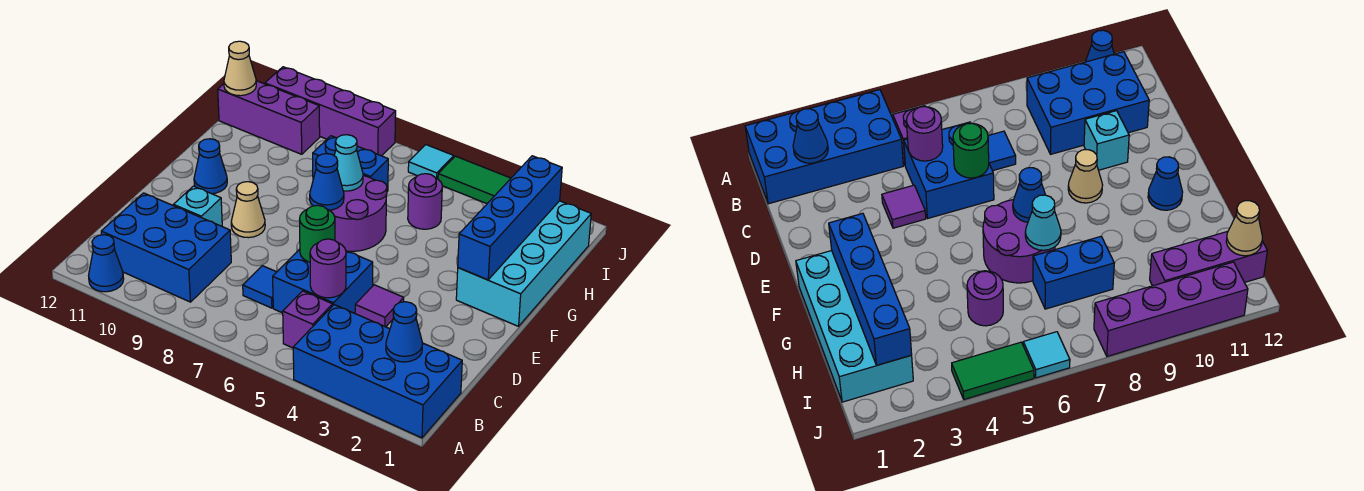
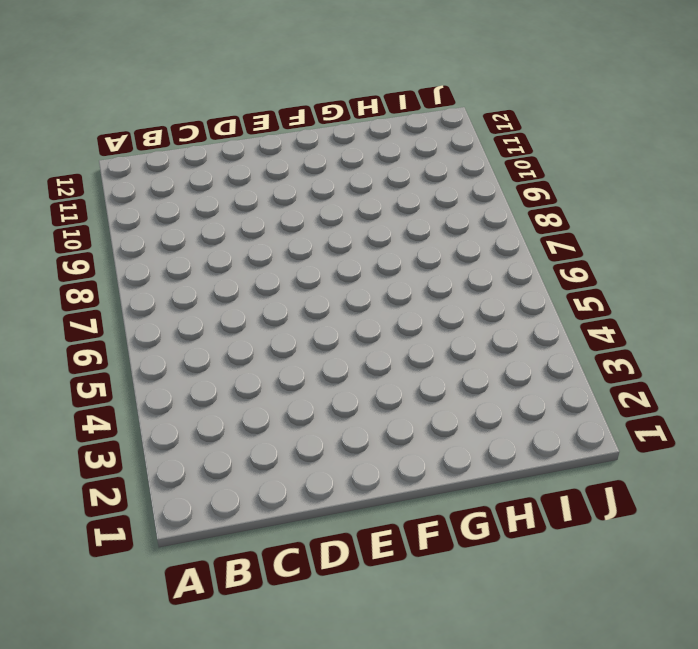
none -> blue 2x4 brick [293,305,462,438]
none -> blue 1x1 cone [89,235,124,292]
none -> purple 1x1 brick [283,291,333,348]

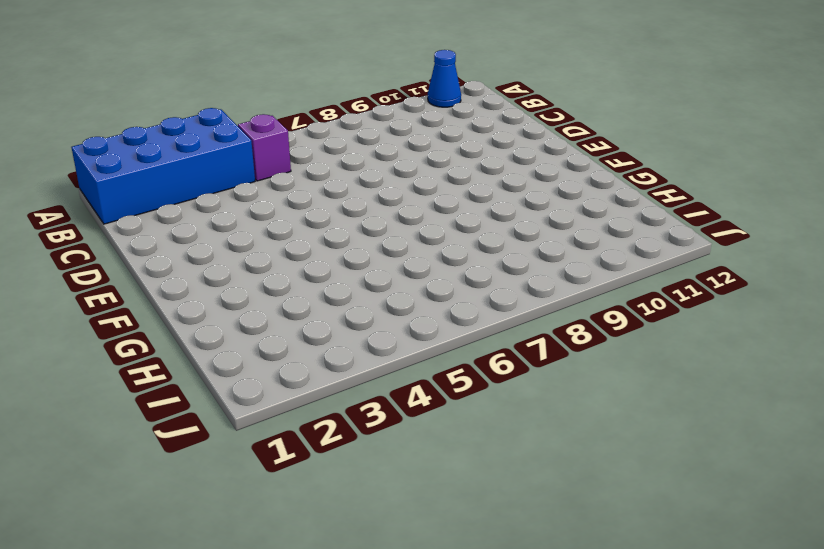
none -> blue 2x3 brick [101,193,231,302]
none -> blue 2x2 brick [273,249,373,313]
none -> blue 1x1 tile [243,266,276,308]

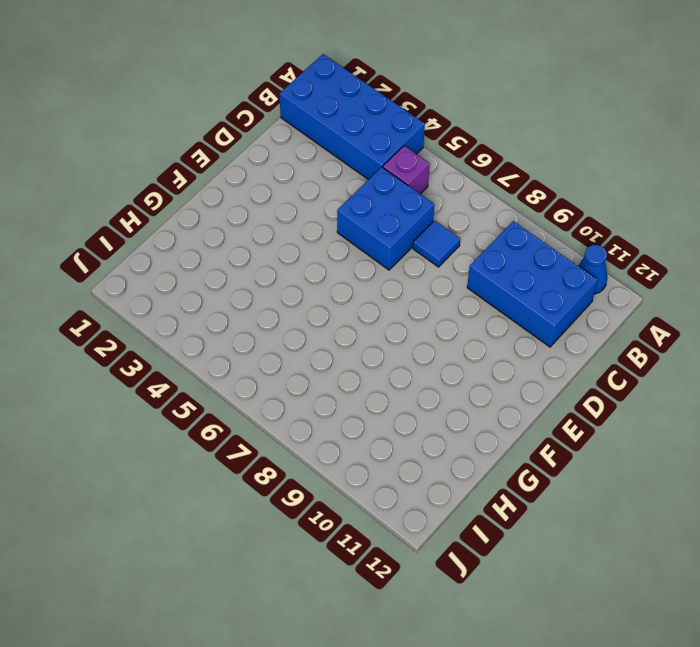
none -> purple 1x1 tile [355,285,404,327]
none -> cyan 1x1 brick [173,186,222,226]
none -> tan 1x1 cone [231,182,265,238]

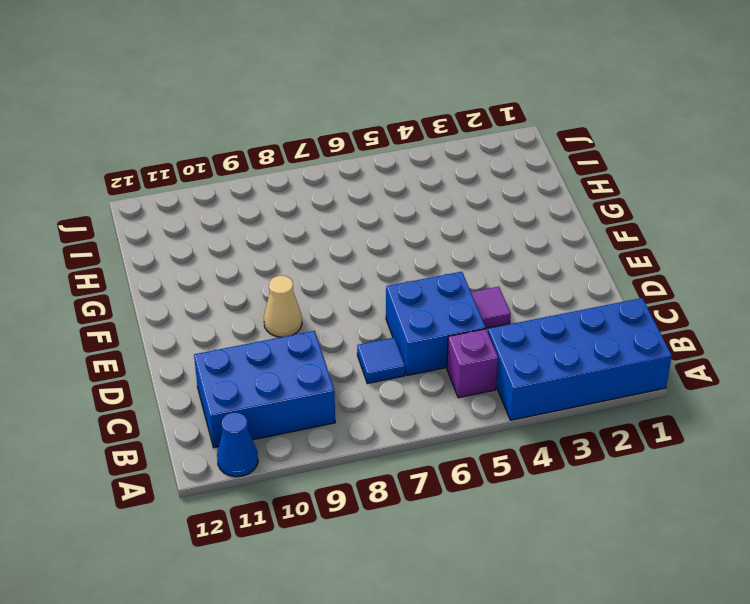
none -> cyan 1x1 brick [173,186,222,226]
none -> cyan 2x4 brick [456,201,591,326]
none -> purple 2x2 round brick [330,176,387,251]

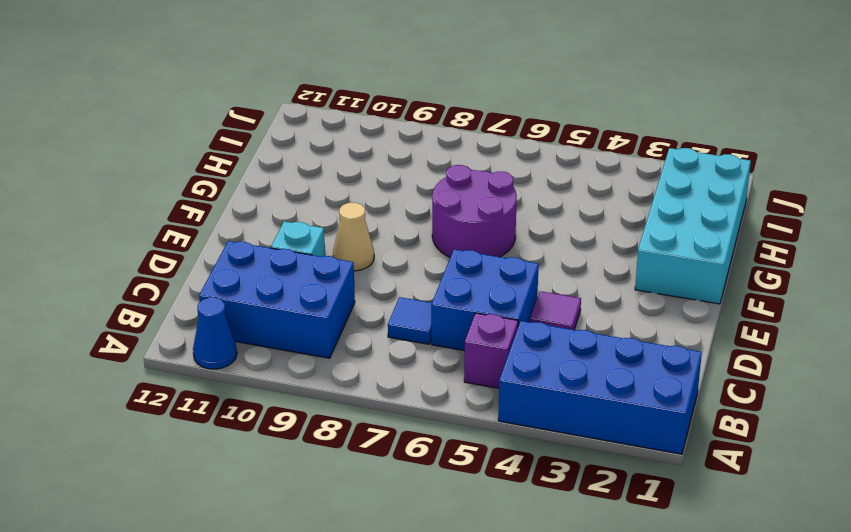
none -> blue 1x1 cone [194,139,227,194]
none -> purple 1x1 round brick [408,174,442,229]
none -> blue 1x2 brick [313,136,388,191]

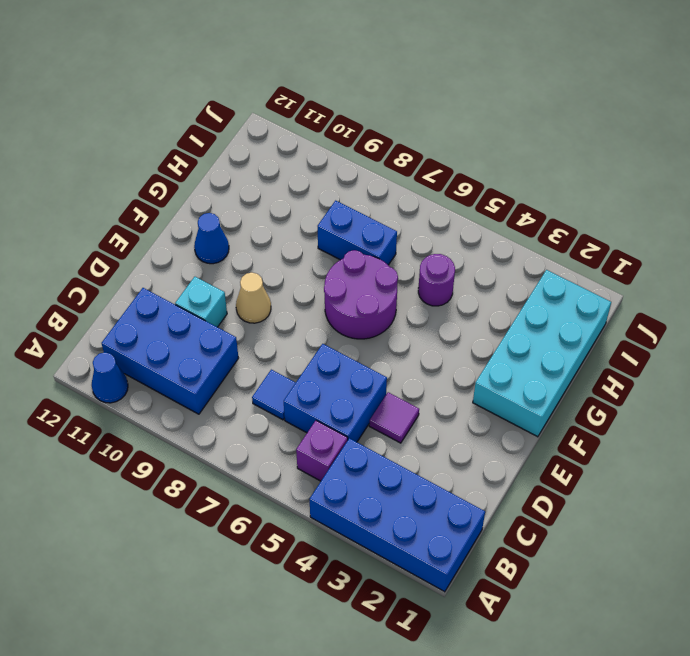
none -> purple 1x3 brick [218,81,320,154]
none -> green 1x2 tile [438,156,511,204]
none -> cyan 1x1 tile [408,145,454,179]

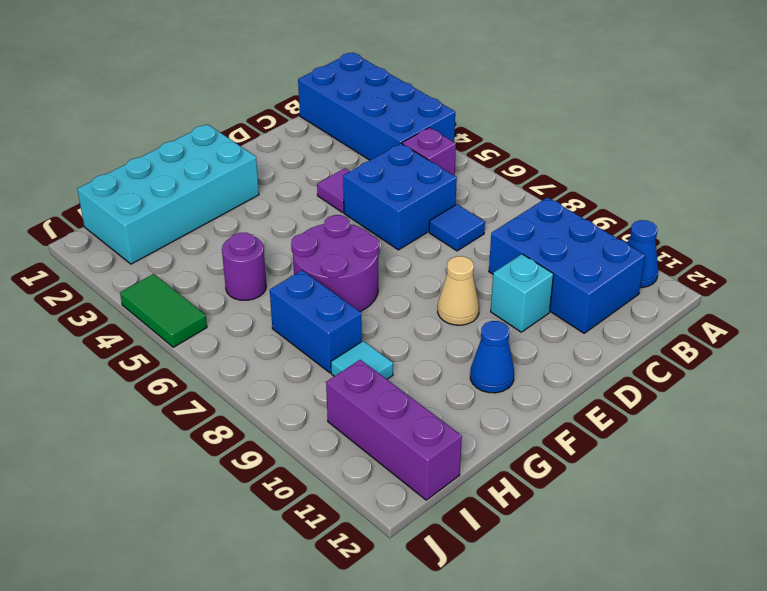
cyan 1x1 tile [331,341,393,379] -> cyan 1x1 tile moved to [408,145,454,179]
none -> purple 1x4 brick [265,67,396,156]
none -> blue 1x1 cone [386,302,423,362]
none -> purple 1x1 round brick [310,239,346,298]

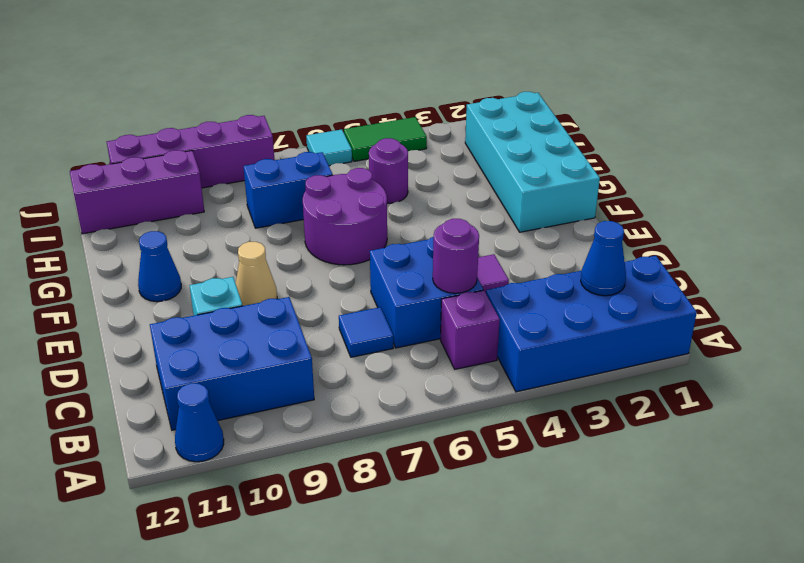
none -> green 1x1 round brick [300,205,335,262]
none -> blue 1x4 brick [458,156,562,280]
none -> blue 1x1 cone [310,154,344,210]

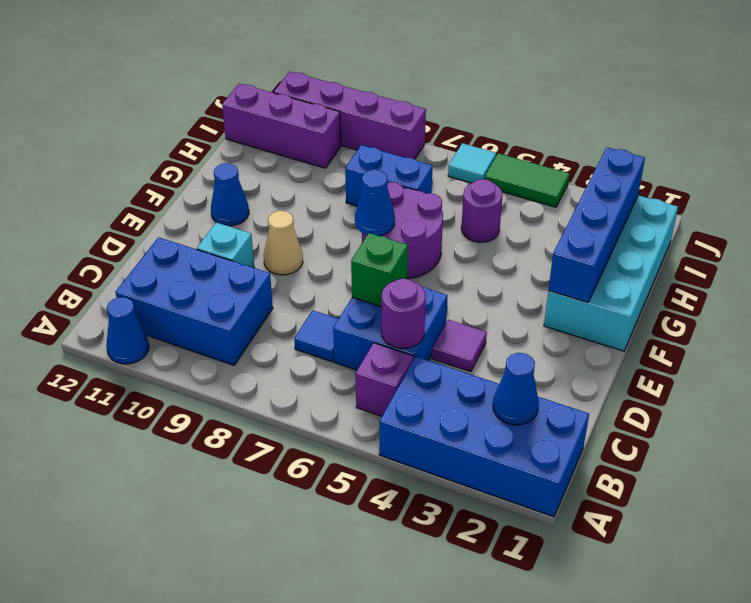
green 1x1 brick [351,233,408,307] -> green 1x1 round brick [300,205,335,262]
none -> cyan 1x1 cone [334,135,363,191]
none -> tan 1x1 cone [224,41,256,96]

